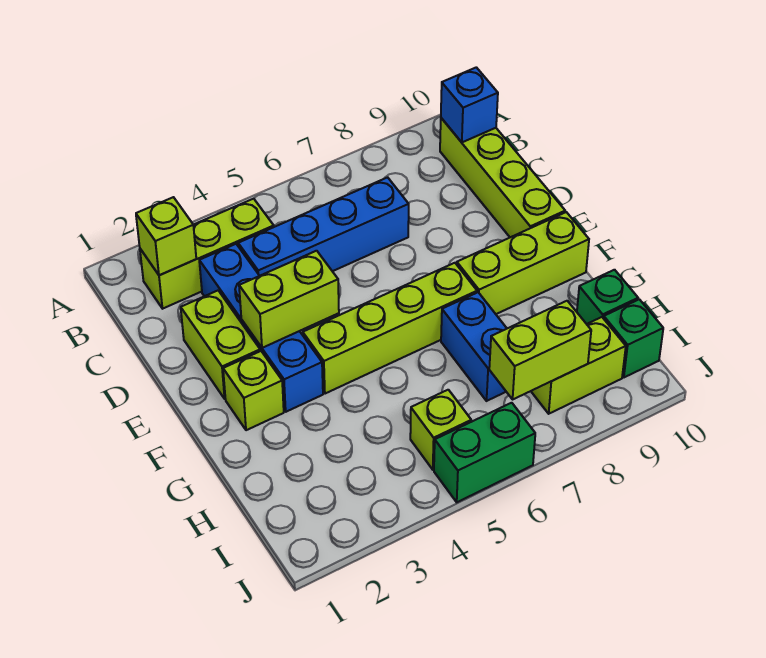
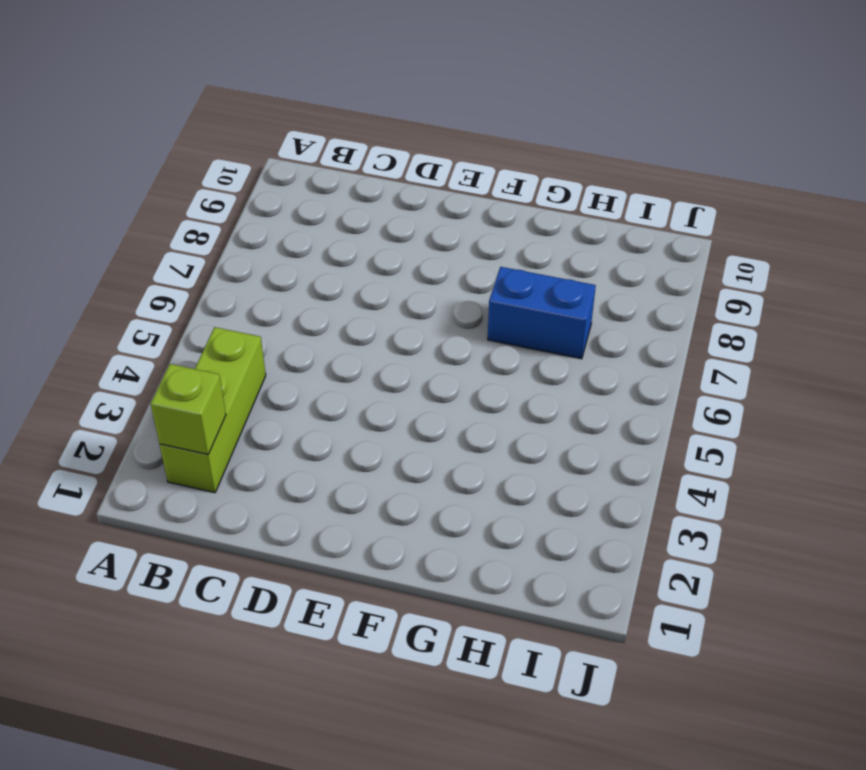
none -> lime 1x4 brick [440,118,565,237]
none -> blue 1x4 brick [199,244,323,412]
none -> blue 1x4 brick [238,177,409,276]

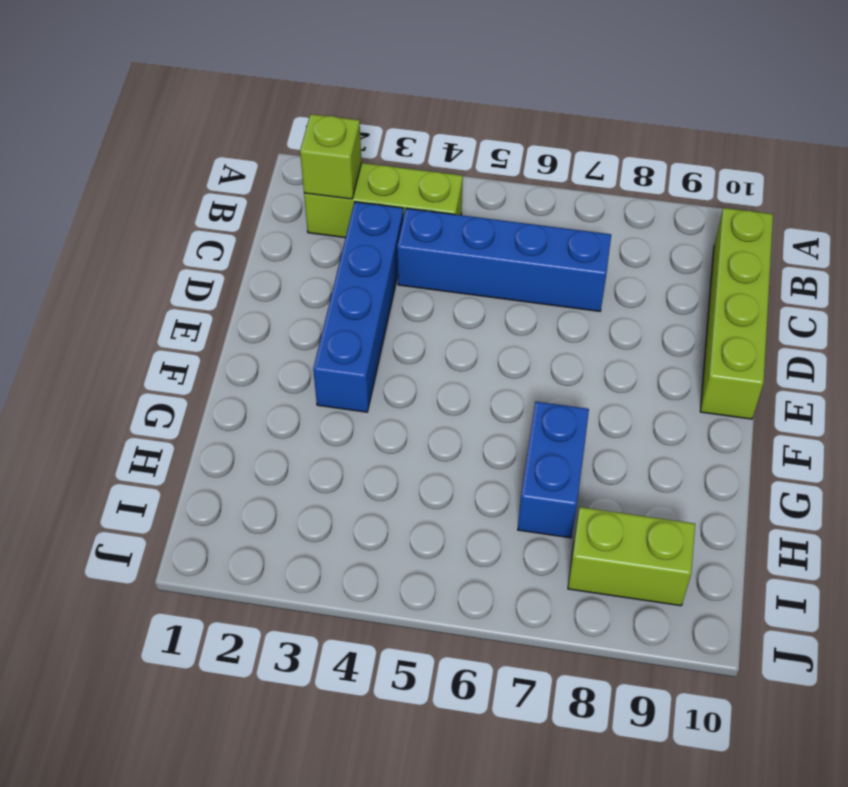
none -> lime 1x2 brick [181,291,260,399]
none -> lime 1x1 brick [223,351,284,430]
none -> lime 1x4 brick [303,263,477,394]

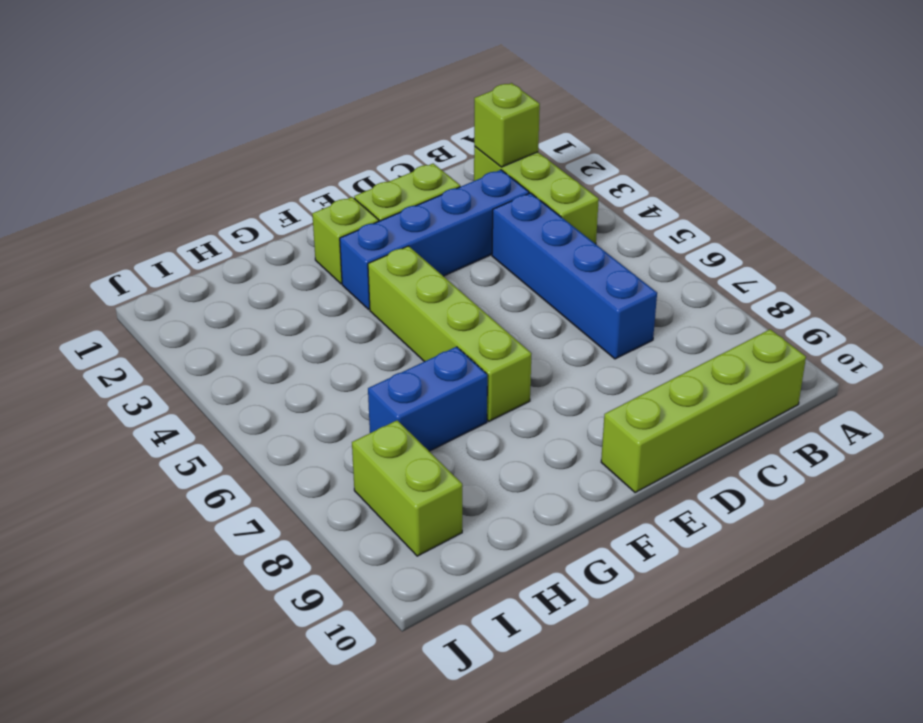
none -> lime 1x3 brick [457,212,589,314]
none -> green 1x1 brick [577,270,638,324]
none -> lime 1x1 brick [410,390,471,470]

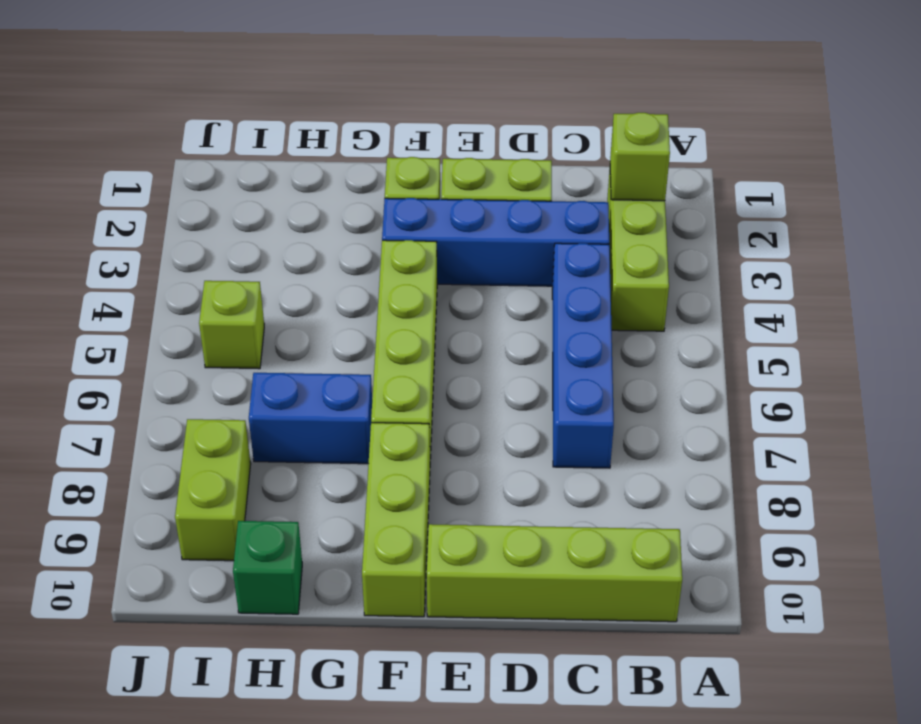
none -> green 1x1 brick [604,299,663,377]
none -> green 1x2 brick [434,403,535,502]
none -> blue 1x1 brick [441,67,498,142]

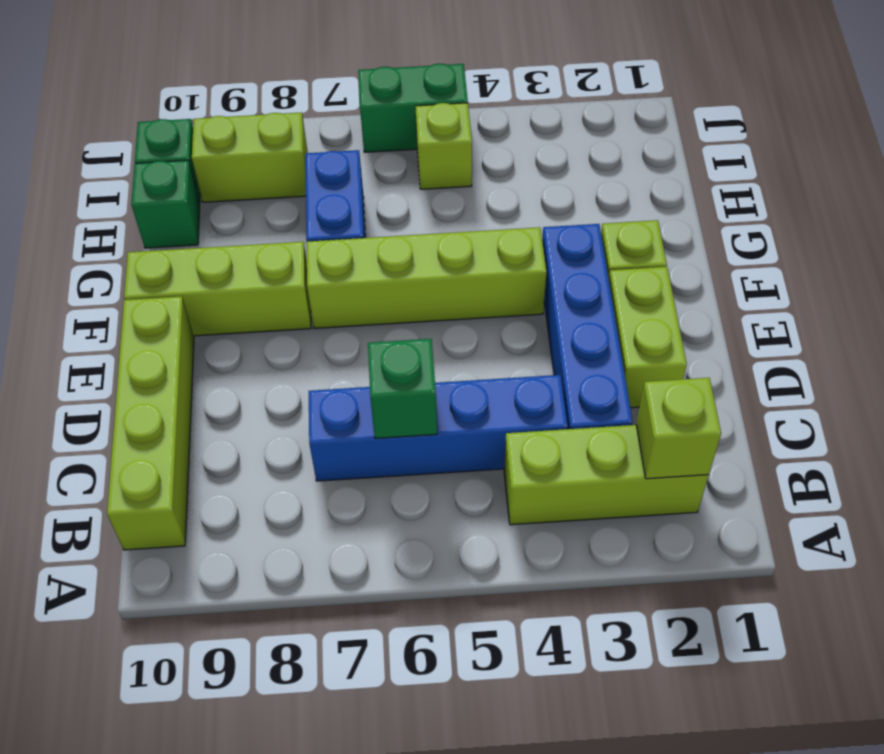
green 1x1 brick [368,339,437,438] -> none
none -> blue 1x1 brick [441,67,498,142]
none -> lime 1x2 brick [239,251,339,348]
none -> lime 1x2 brick [489,301,591,399]

